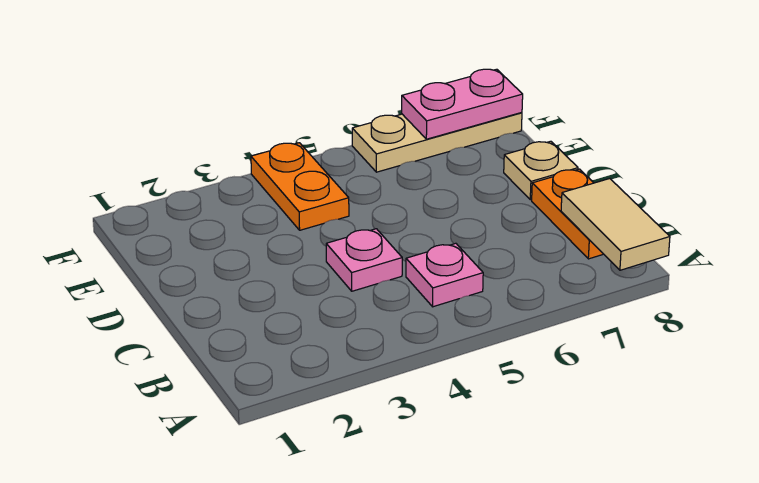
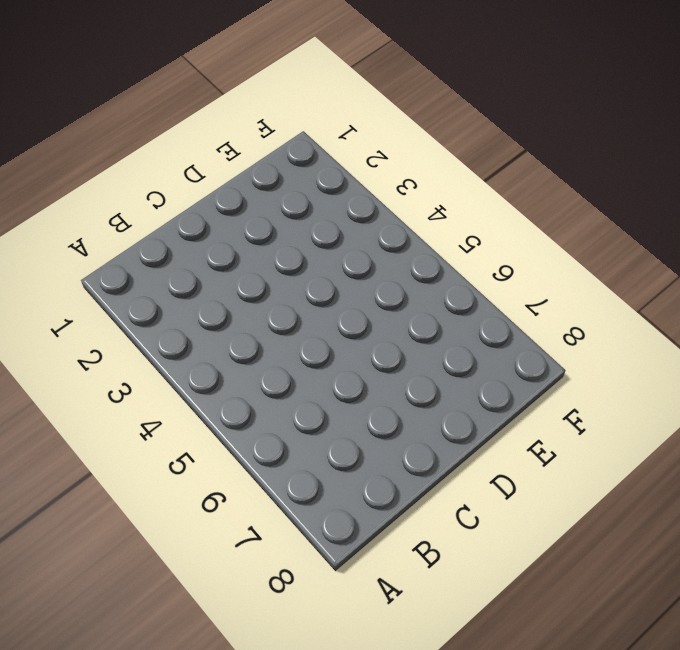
none -> pink 1x1 plate [406,243,483,307]
none -> orange 1x2 plate [532,169,603,259]

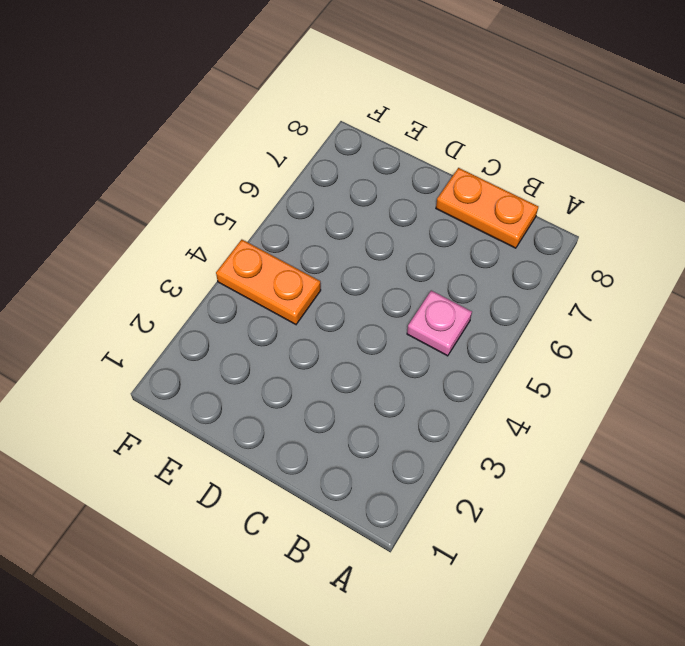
none -> pink 1x1 plate [326,229,402,291]
none -> tan 1x1 plate [504,141,578,200]

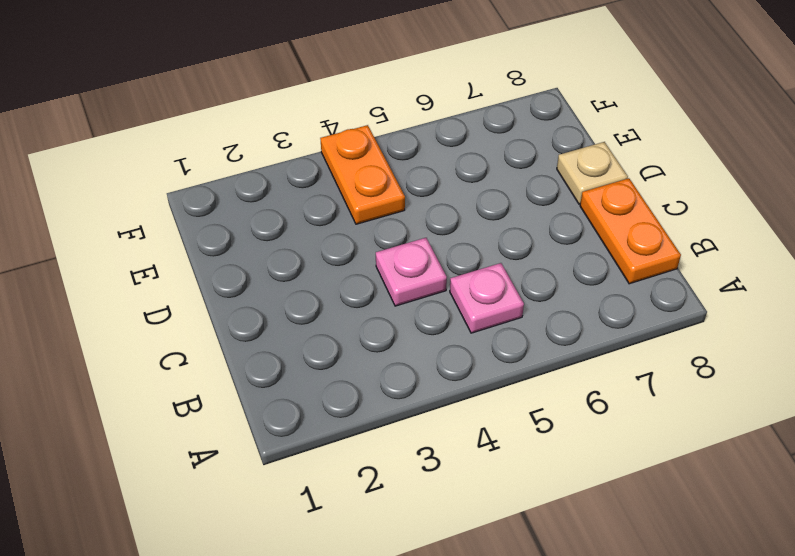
none -> tan 1x3 plate [352,112,522,172]
none -> tan 1x2 tile [561,179,670,270]

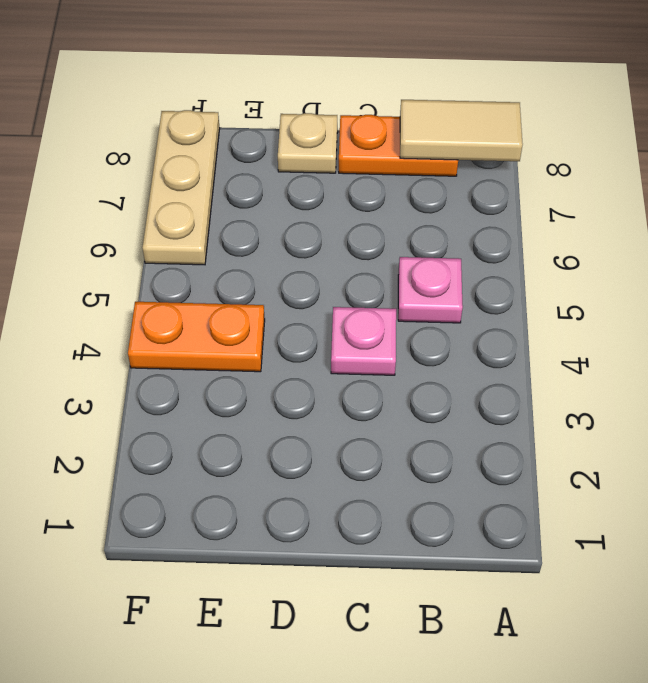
none -> pink 1x2 plate [402,69,523,139]

